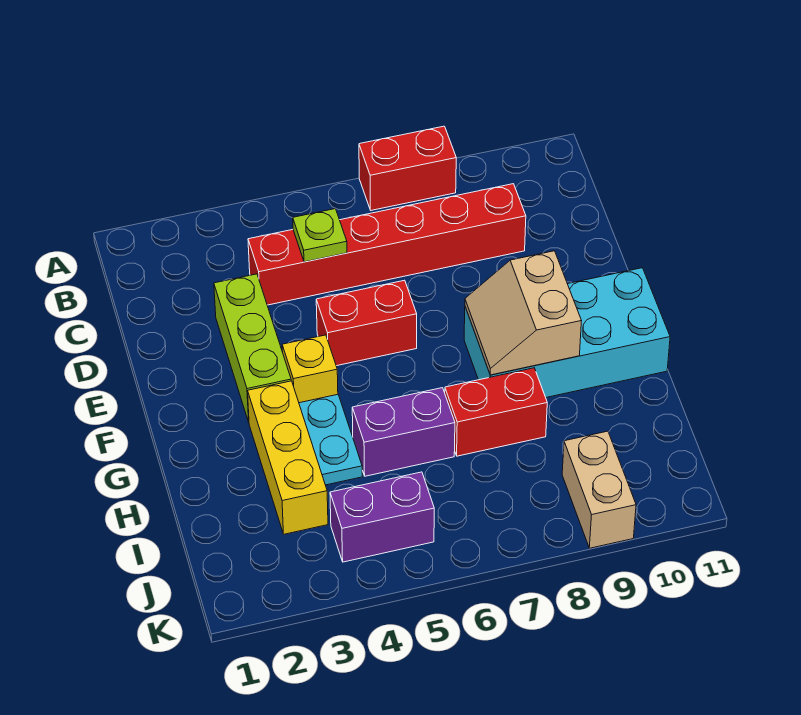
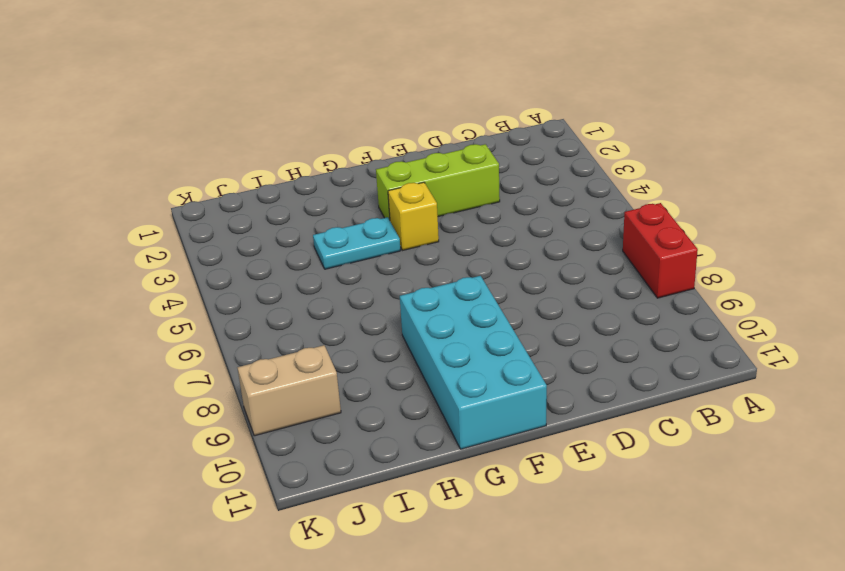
none -> red 1x6 brick [248,184,526,305]
none -> red 1x2 brick [316,280,417,366]
none -> yellow 1x3 brick [248,381,328,534]

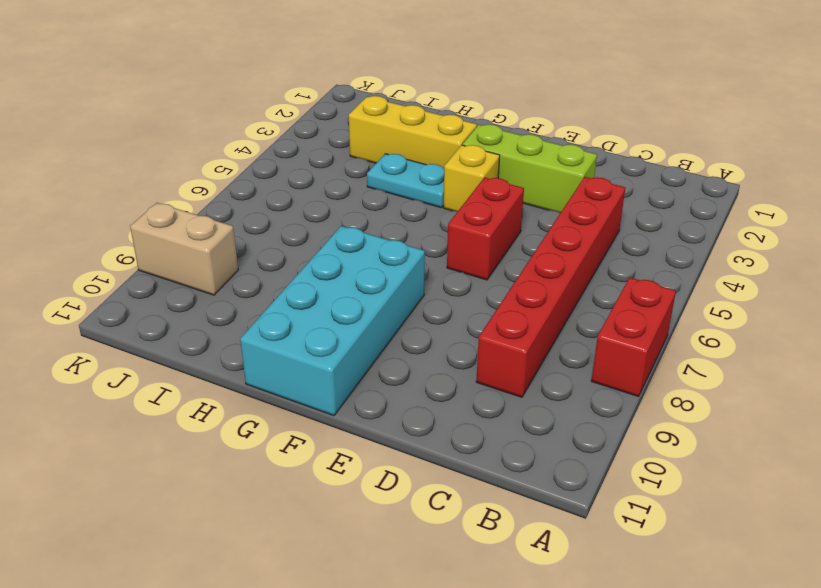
none -> purple 1x2 brick [352,388,455,476]
none -> red 1x2 brick [445,368,547,456]
none -> purple 1x2 brick [330,472,434,562]

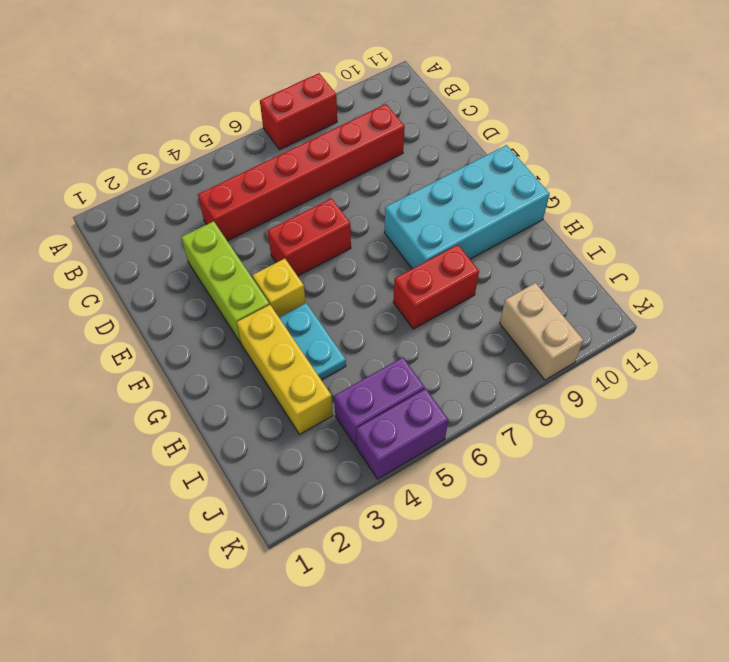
purple 1x2 brick [356,389,448,479] -> purple 1x2 brick moved to [352,388,455,476]
none -> lime 1x1 plate [293,209,347,262]
none -> tan 2x2 slope [465,251,581,375]

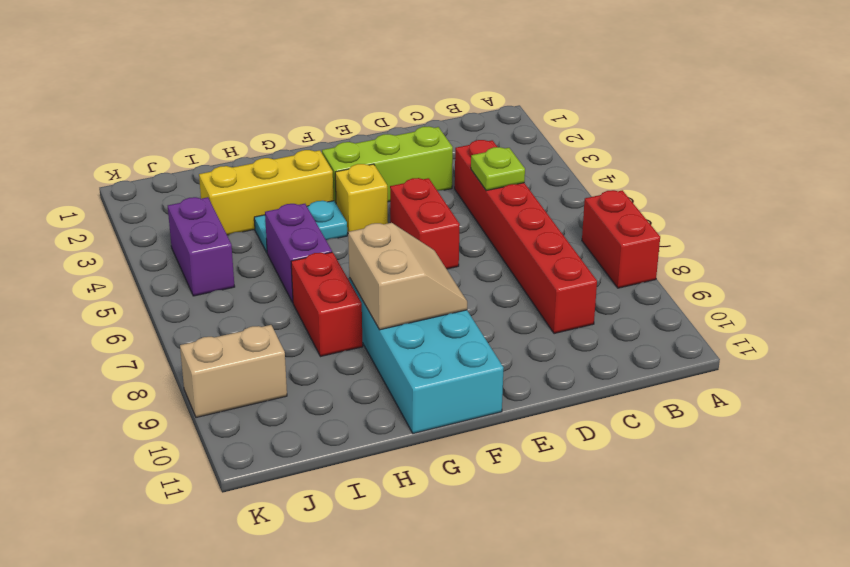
tan 2x2 slope [348,223,467,330] -> tan 2x2 slope turned to [465,251,581,375]

